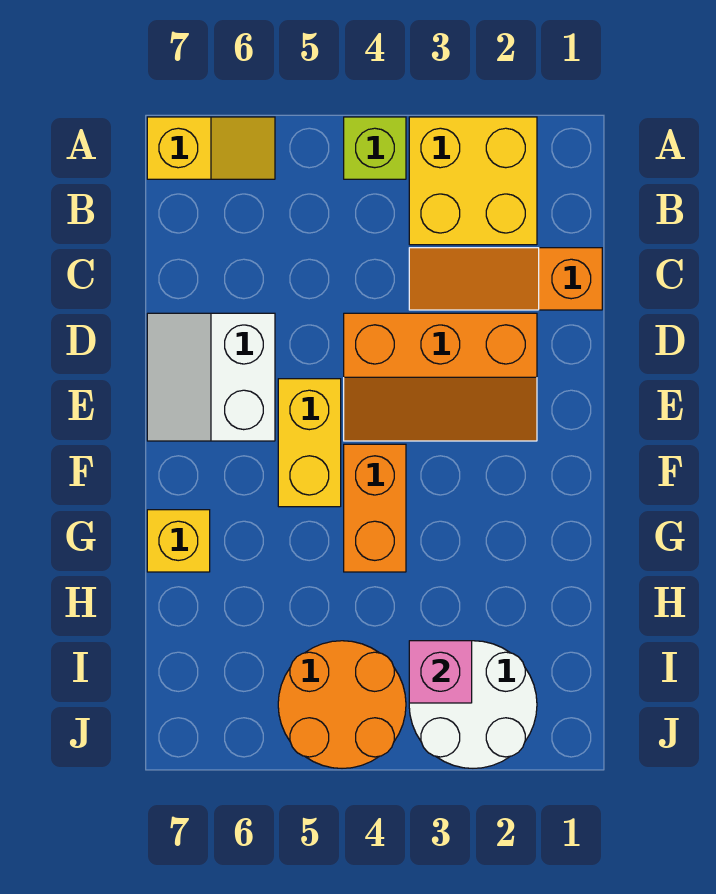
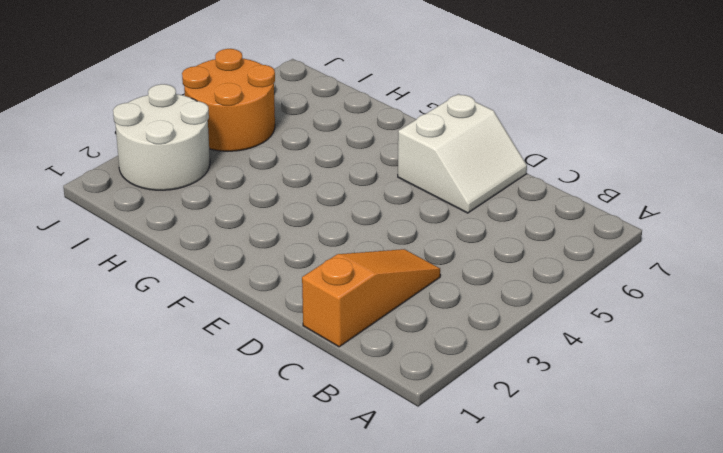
white 2x2 slope [398,94,527,213] -> white 2x2 slope turned to [147,313,275,441]
none -> yellow 2x2 brick [409,117,537,245]
none -> lime 1x1 brick [344,117,406,179]
none -> yellow 1x2 slope [147,117,275,179]

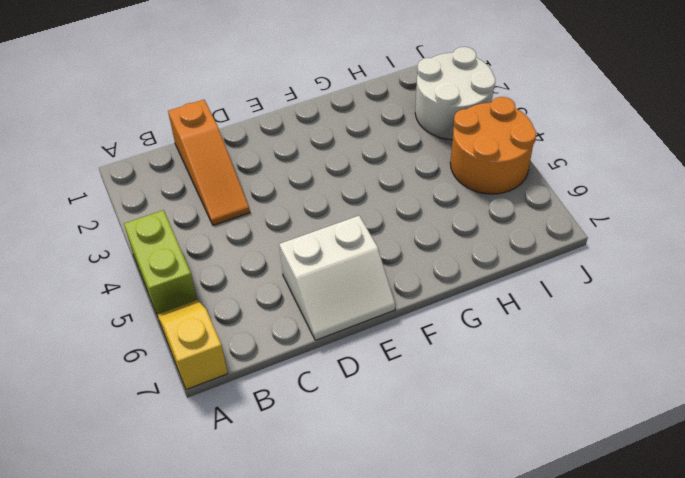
lime 1x2 brick [124,210,197,314] -> lime 1x1 brick [344,117,406,179]
none -> yellow 2x2 brick [409,117,537,245]
none -> orange 2x3 slope [344,313,537,441]
none -> yellow 1x2 brick [278,379,341,507]

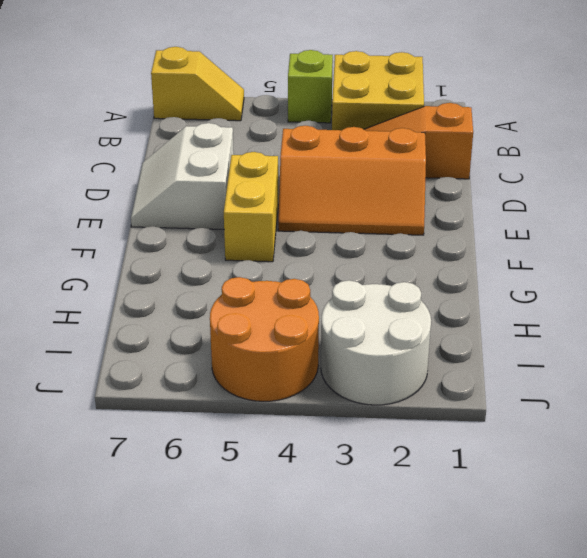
none -> orange 1x2 brick [344,444,406,572]
none -> yellow 1x1 brick [147,510,210,572]
none -> pink 1x1 brick [409,641,472,703]

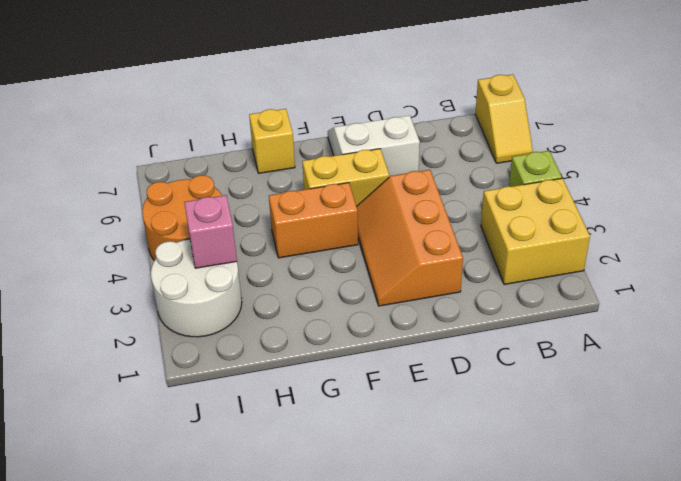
none -> orange 1x3 slope [409,248,602,310]

